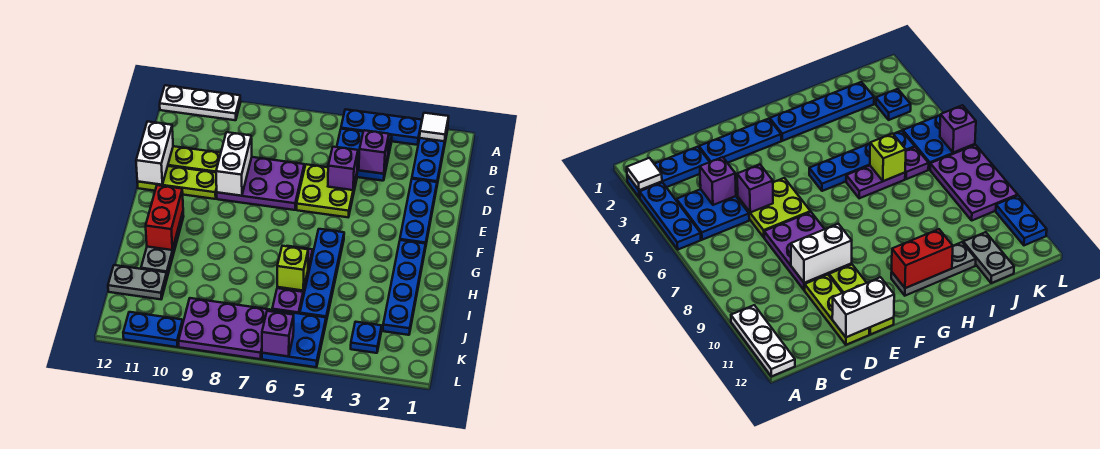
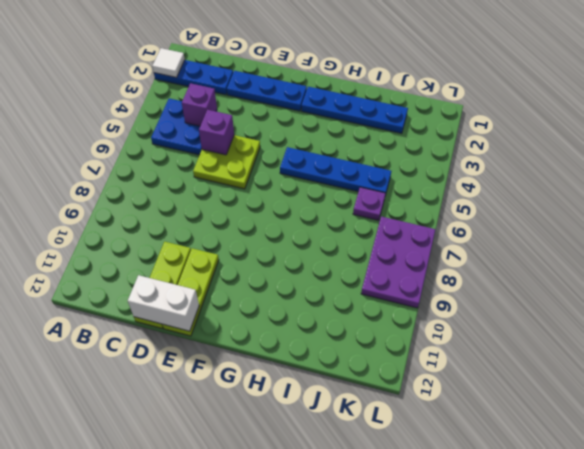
none -> blue 1x3 plate [341,109,422,145]
none -> white 1x3 plate [160,85,240,120]
none -> purple 2x3 plate [217,157,304,210]

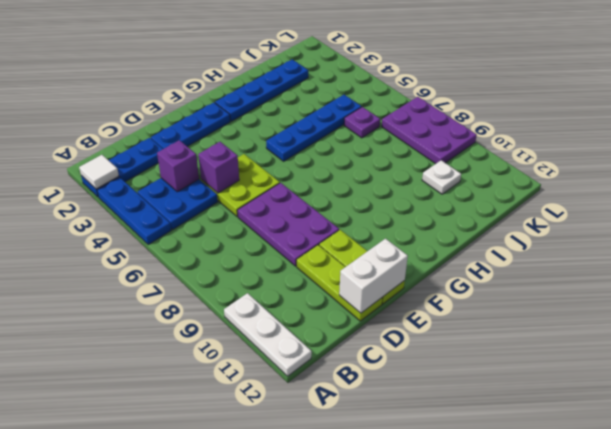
white 1x1 plate [422,160,461,194] -> none
none -> grey 1x3 plate [141,212,184,277]
none -> purple 1x2 plate [846,166,905,198]
none -> grey 1x2 plate [108,265,167,299]

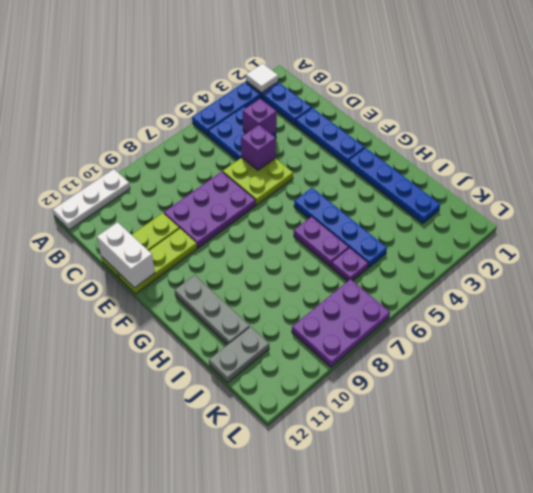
none -> blue 1x1 plate [351,322,382,353]
none -> blue 2x2 plate [262,310,326,367]
none -> blue 1x2 plate [123,312,183,347]

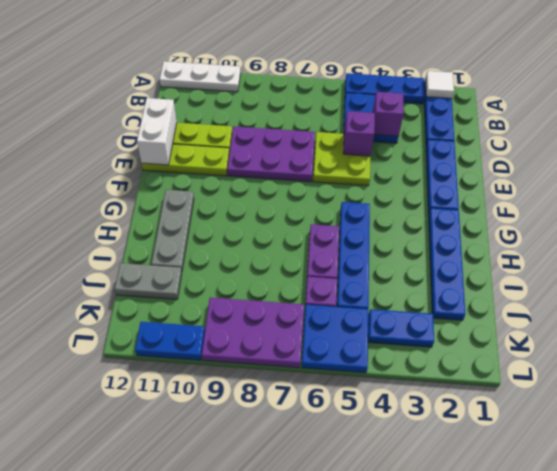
blue 1x2 plate [368,309,434,347] -> blue 1x1 plate [351,322,382,353]
none -> white 1x2 brick [216,132,252,196]
none -> red 1x2 brick [146,185,183,250]
none -> lime 1x1 brick [277,246,308,291]

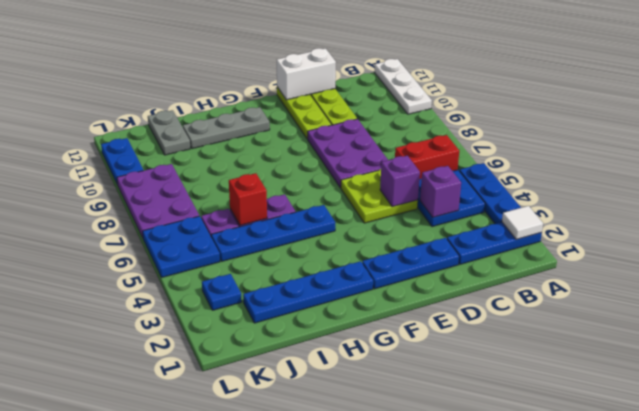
red 1x2 brick [395,135,459,179] -> red 1x2 brick moved to [146,185,183,250]
red 1x1 brick [229,173,267,225] -> lime 1x1 brick [277,246,308,291]
none -> white 1x2 brick [216,132,252,196]
none -> purple 1x1 brick [262,311,294,356]

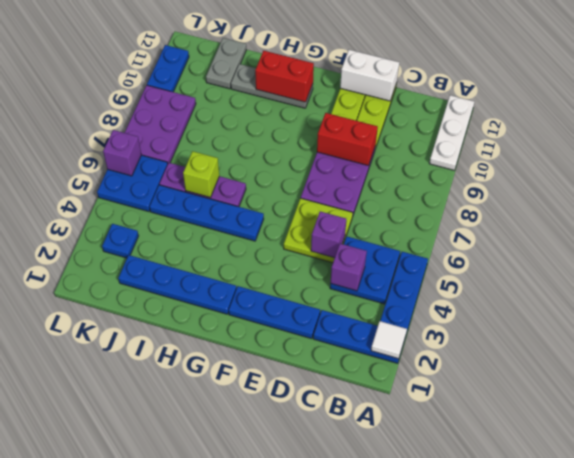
red 1x2 brick [317,113,378,166] -> white 1x2 brick [216,132,252,196]

